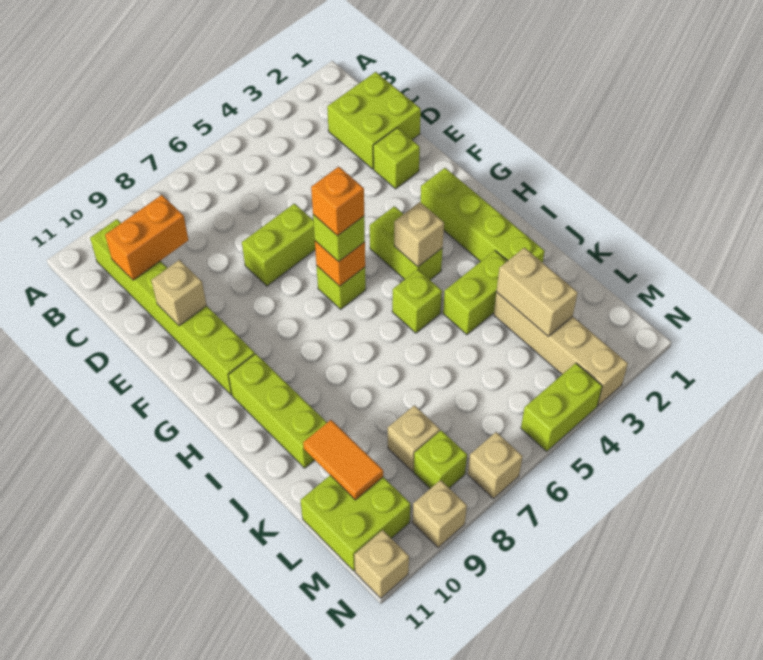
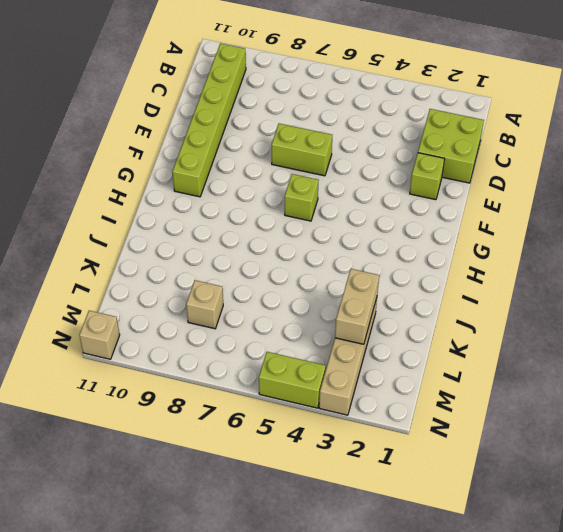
none -> lime 1x4 brick [421,168,545,263]
none -> lime 1x2 brick [370,206,443,280]
none -> lime 1x3 brick [229,354,327,468]

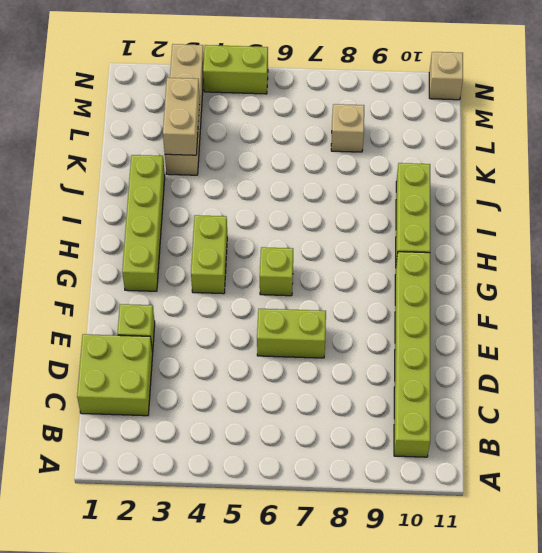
none -> lime 1x1 brick [392,270,442,333]
none -> lime 1x2 brick [443,251,507,335]
none -> lime 2x2 brick [300,475,410,571]

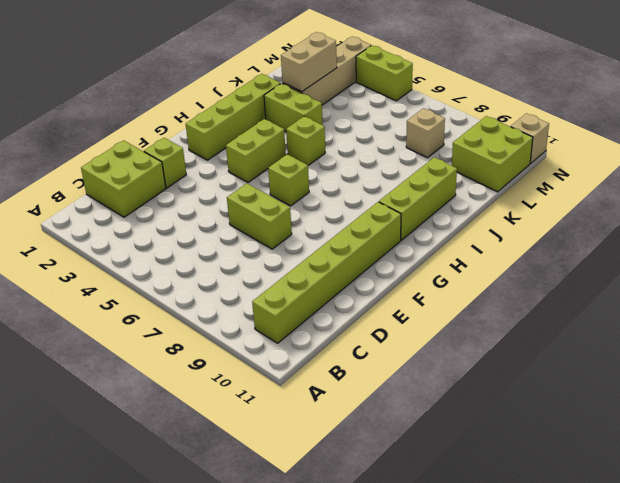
none -> lime 1x1 brick [414,430,467,488]
none -> tan 1x1 brick [468,432,523,499]
none -> tan 1x1 brick [412,480,467,548]

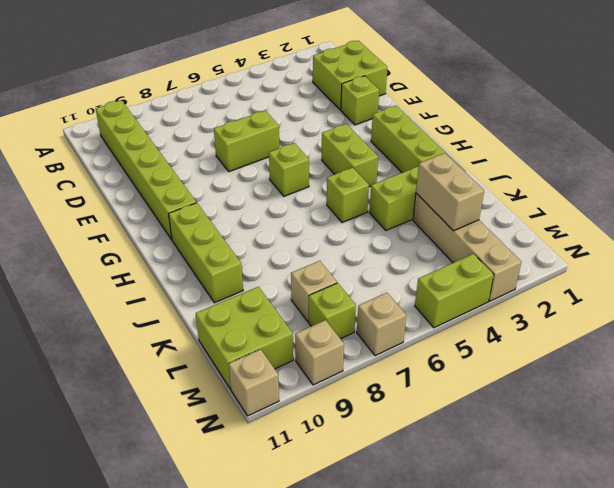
none -> orange 1x2 brick [105,195,188,280]
none -> tan 1x1 brick [151,260,207,326]
none -> orange 1x1 brick [315,241,365,286]

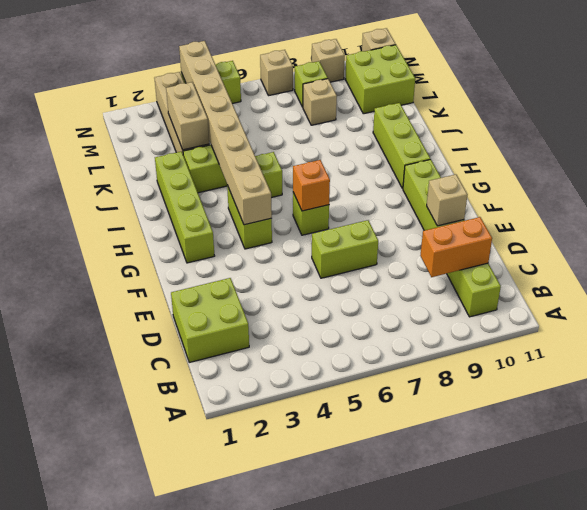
tan 1x8 brick [179,41,272,225] -> tan 1x1 brick [394,202,444,267]
none -> lime 1x1 brick [373,128,420,189]
none -> orange 1x2 tile [303,420,383,500]
none -> lime 1x1 brick [313,215,365,262]

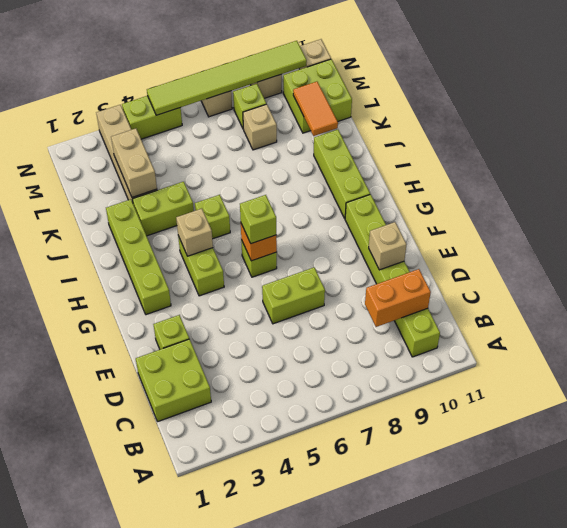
lime 1x6 tile [147,41,307,115] -> none
none -> orange 1x1 brick [311,167,364,236]

